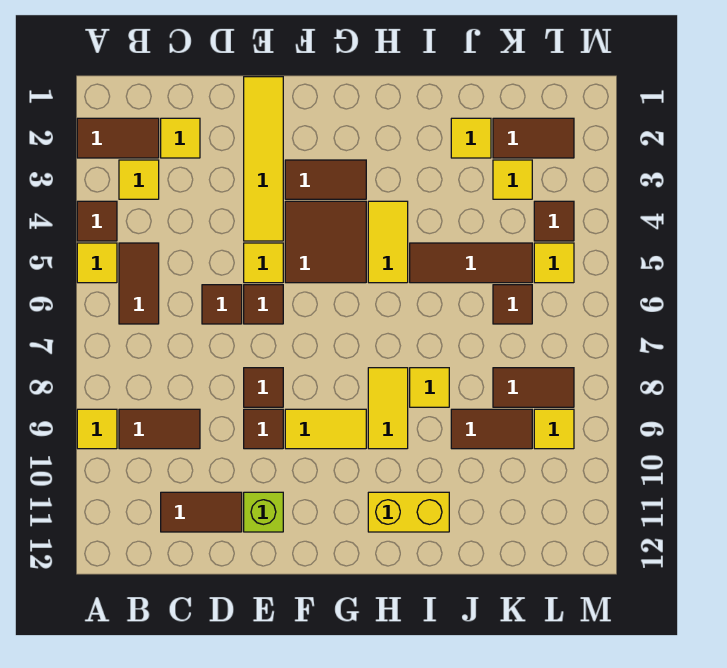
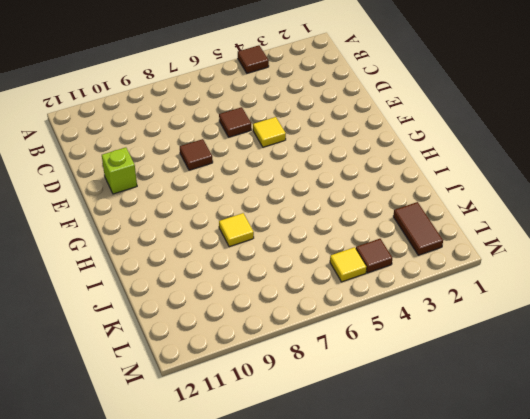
none -> brown 1x2 tile [77,118,159,158]
none -> yellow 1x1 tile [77,243,117,283]
none -> yellow 1x1 tile [77,409,117,449]
none -> yellow 1x1 tile [119,160,159,199]

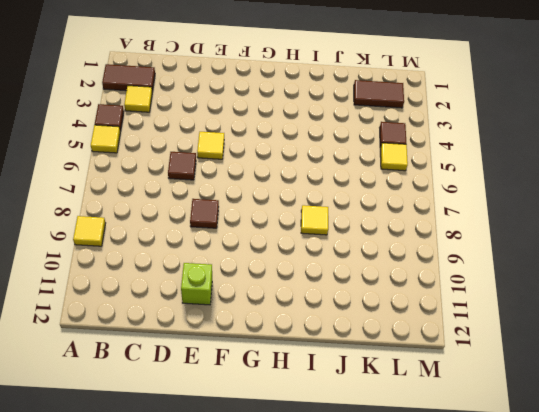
none -> brown 1x2 tile [119,243,159,324]
none -> brown 1x2 tile [119,409,200,449]
none -> yellow 1x1 tile [161,118,200,158]
none -> brown 1x2 tile [161,492,242,532]

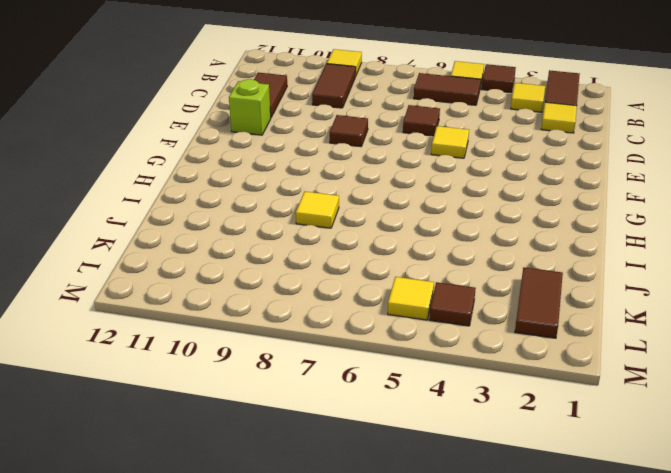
none -> yellow 1x4 tile [244,77,283,241]
none -> brown 1x1 tile [244,285,283,324]
none -> brown 1x1 tile [244,409,283,449]
none -> brown 1x2 tile [285,160,366,199]

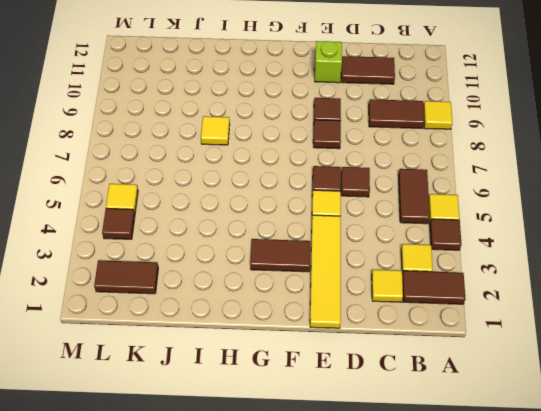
none -> brown 2x2 tile [285,201,366,283]
none -> yellow 1x2 tile [285,409,366,449]
none -> yellow 1x2 tile [368,201,408,283]
none -> yellow 1x2 tile [368,368,408,449]

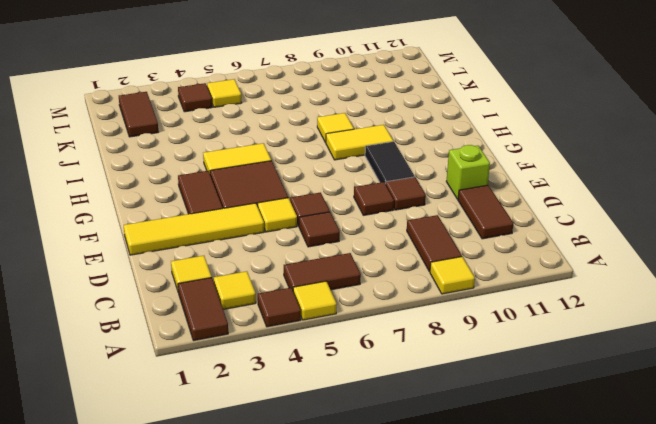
black 1x2 tile [365,141,415,183] -> yellow 1x2 tile [285,409,366,449]
none -> yellow 1x2 brick [368,492,449,532]
none -> brown 1x3 tile [410,243,532,283]
none -> yellow 1x1 tile [451,118,491,158]
none -> brown 1x2 tile [451,409,532,449]

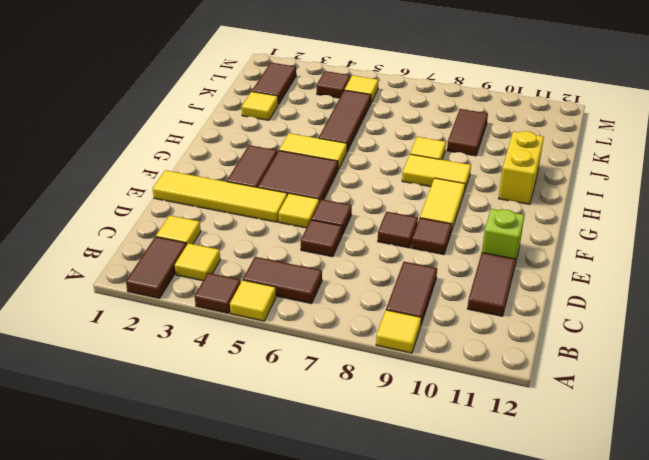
none -> yellow 1x1 tile [493,160,532,199]
none -> brown 1x1 tile [493,285,532,324]
none -> brown 1x2 tile [493,368,574,407]
none -> yellow 1x1 tile [534,409,574,449]

